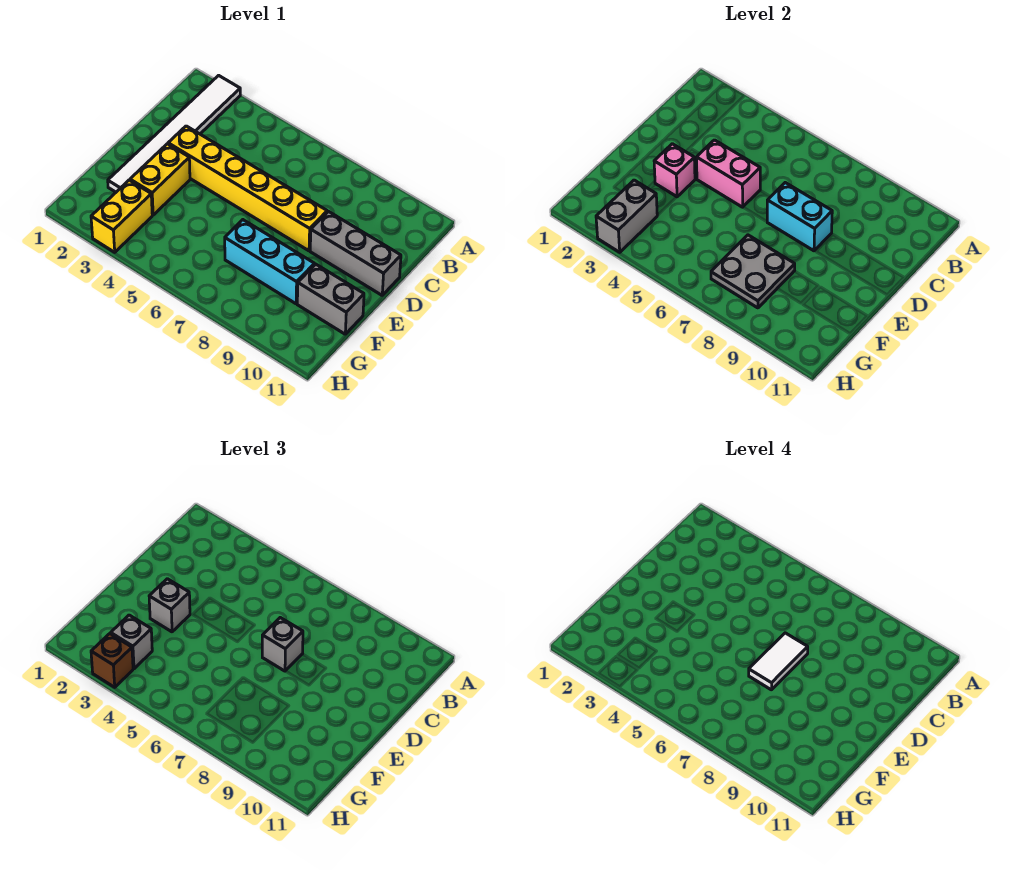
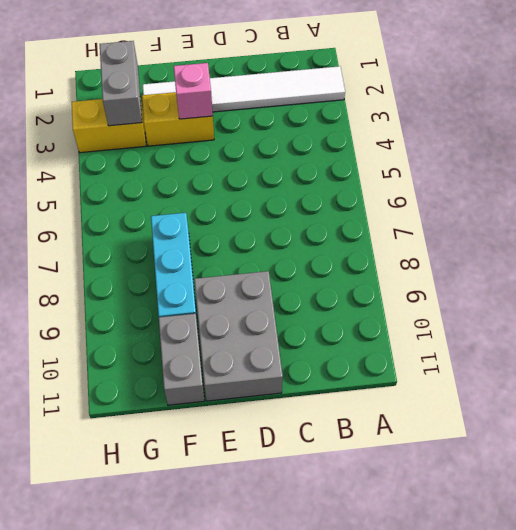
grey 2x3 brick [194,271,283,401] -> grey 1x3 brick [310,212,401,295]
grey 1x2 brick [100,41,142,126] -> grey 1x2 brick turned to [596,180,657,252]
none -> yellow 1x6 brick [168,126,327,251]
none -> pink 1x2 brick [696,140,760,207]
none -> cyan 1x2 brick [767,183,832,251]

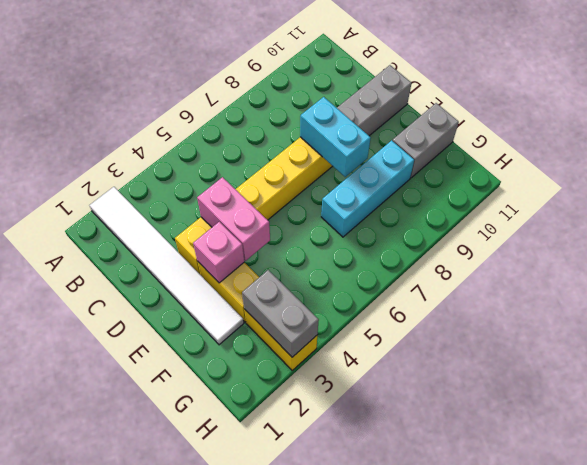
pink 1x2 brick [197,177,270,261] -> pink 1x2 brick turned to [696,140,760,207]
cyan 1x2 brick [300,97,370,177] -> cyan 1x2 brick turned to [767,183,832,251]
none -> grey 2x2 plate [711,235,795,308]
none -> grey 1x1 brick [262,618,303,671]
none -> grey 1x1 brick [149,579,190,632]

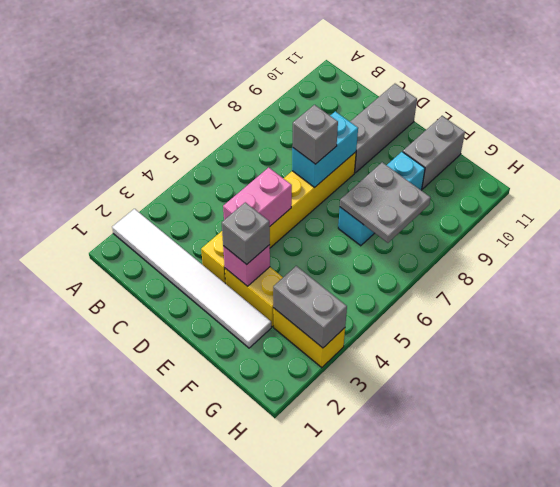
none -> grey 1x1 brick [111,615,152,669]
none -> brown 1x1 brick [91,634,133,687]
none -> white 1x2 tile [749,633,808,690]

